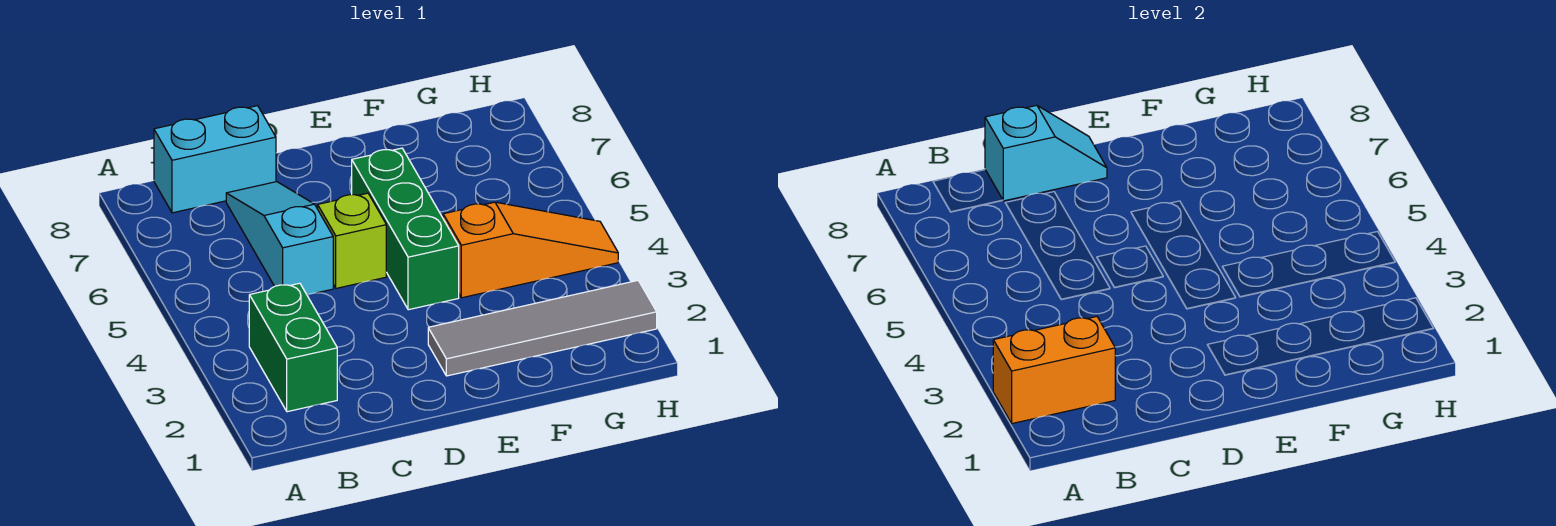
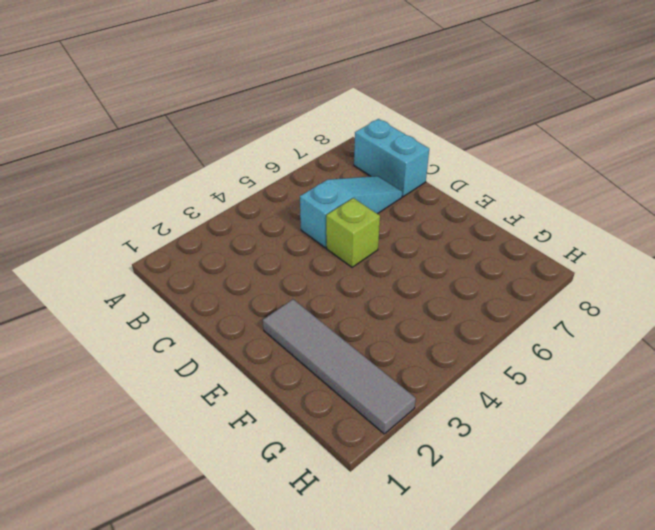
none -> green 1x2 brick [249,283,337,412]
none -> green 1x3 brick [352,148,459,310]

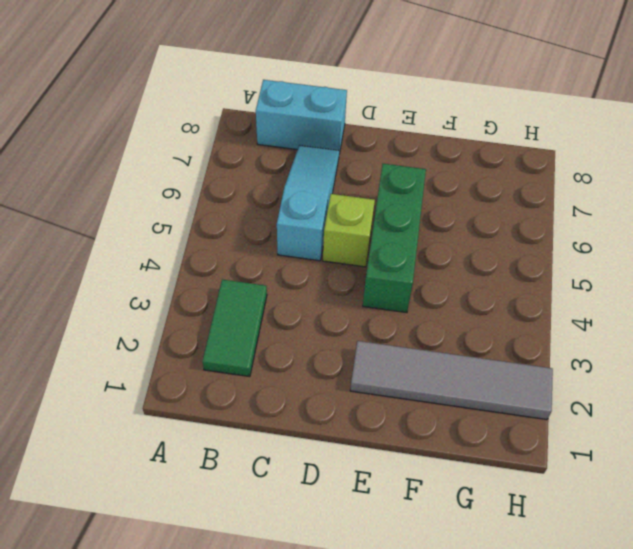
green 1x2 tile [202,280,267,377] -> green 1x2 brick [249,283,337,412]
none -> orange 1x3 slope [443,202,618,298]
none -> orange 1x2 brick [993,317,1115,423]

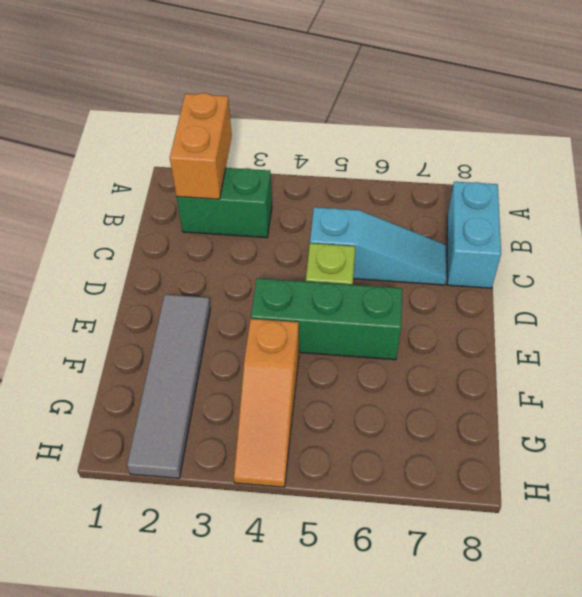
none -> cyan 1x2 slope [985,105,1107,201]

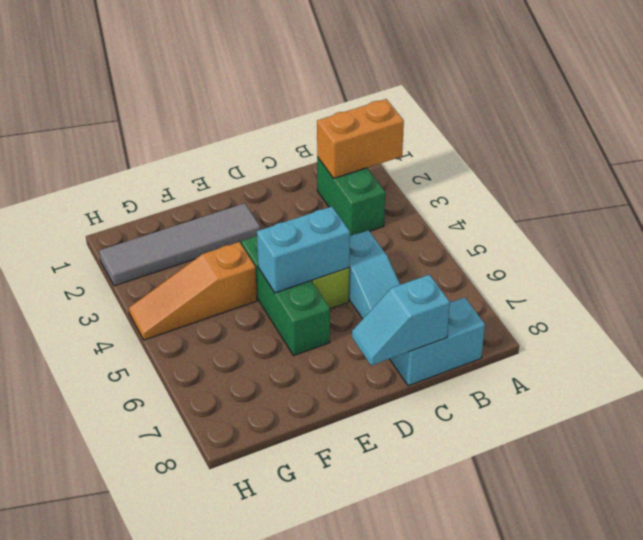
cyan 1x2 brick [257,207,350,293] -> none

